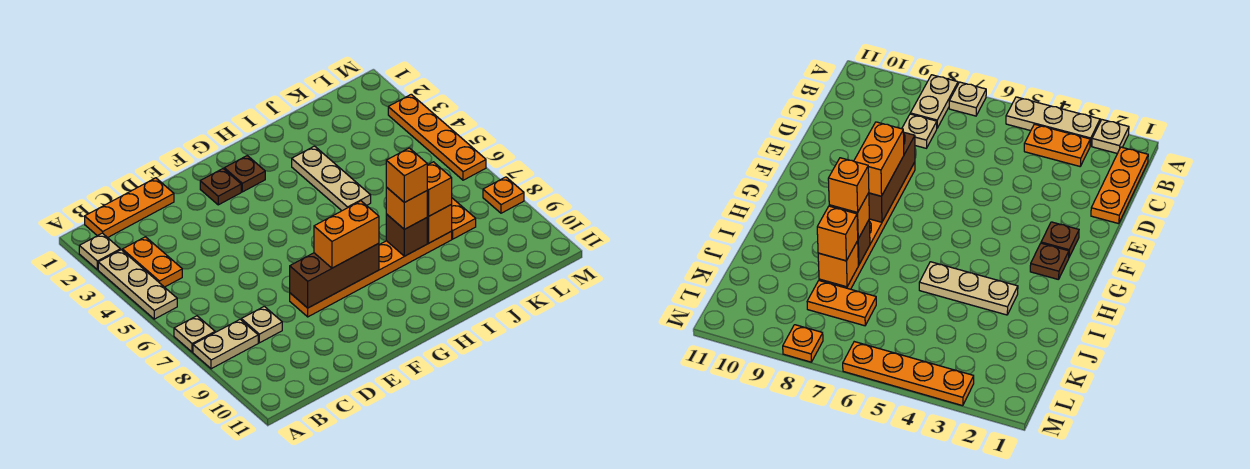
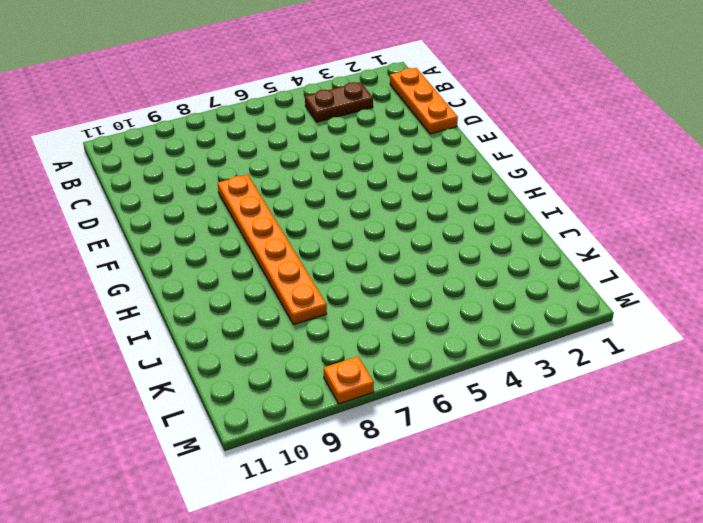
brown 1x2 plate [305,82,373,122] -> orange 1x2 plate [122,237,182,287]
none -> tan 1x1 plate [79,233,120,270]
none -> tan 1x3 plate [98,250,177,319]
none -> tan 1x1 plate [174,316,215,352]

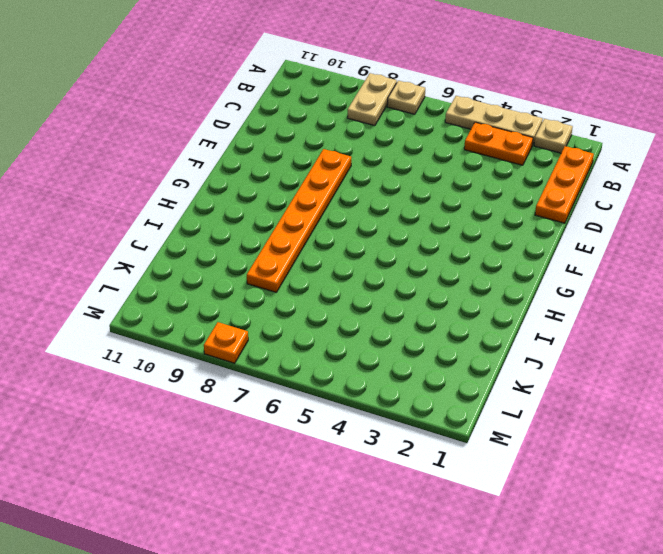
none -> tan 1x1 plate [241,306,282,343]
none -> brown 1x1 plate [200,169,241,205]
none -> brown 1x1 plate [224,156,265,192]

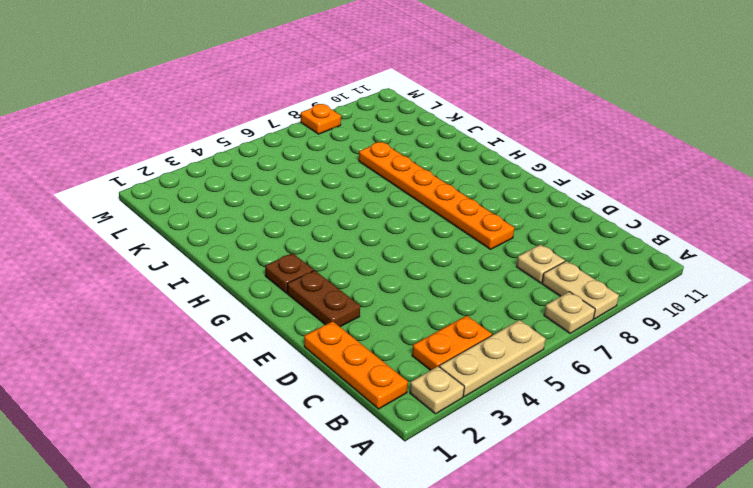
brown 1x2 plate [287,270,360,327] -> brown 1x1 plate [200,169,241,205]
none -> tan 1x3 plate [292,146,371,211]
none -> orange 1x2 plate [451,198,476,239]
none -> orange 1x4 plate [388,94,486,180]

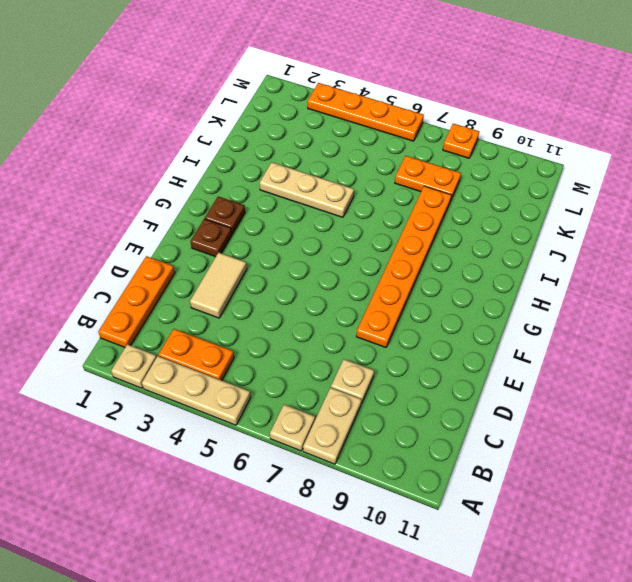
tan 1x2 tile [190,252,247,318] -> none
none -> brown 1x3 brick [290,243,379,308]
none -> brown 1x1 brick [386,214,427,256]
none -> orange 1x1 brick [427,204,452,243]

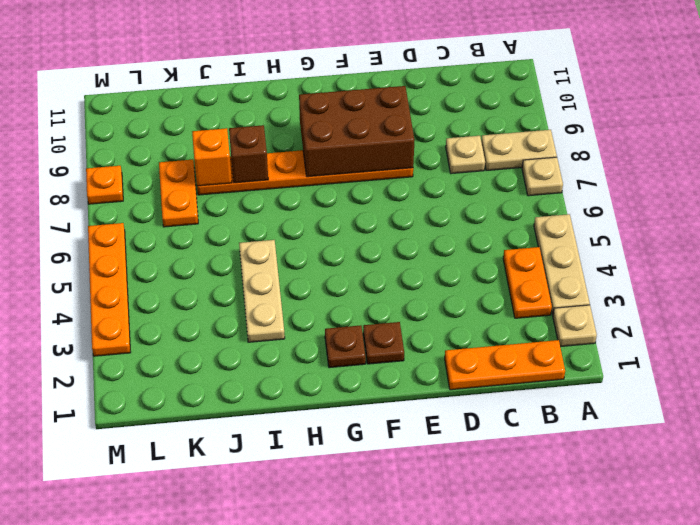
brown 2x3 brick [299,86,414,177] -> brown 1x3 brick [290,243,379,308]
none -> orange 1x2 brick [314,201,379,268]
none -> orange 1x1 brick [386,187,427,229]
none -> orange 1x1 brick [427,162,452,216]

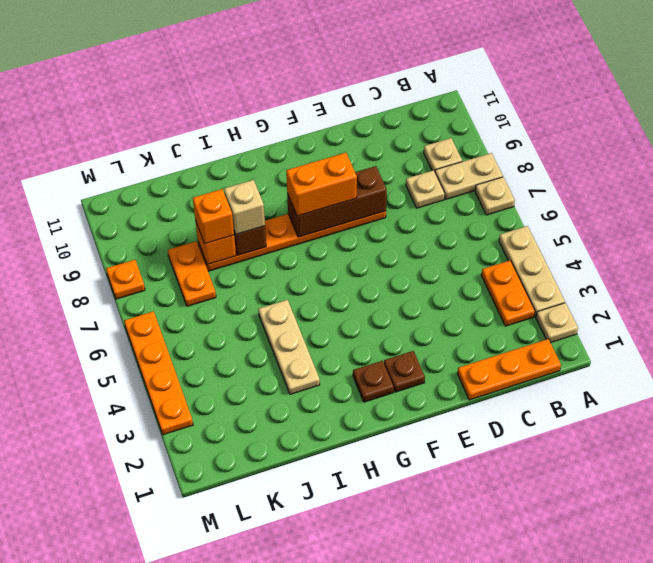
tan 1x1 plate [424,138,462,171] -> none
tan 1x1 brick [224,180,265,234] -> orange 1x1 brick [386,187,427,229]
none -> orange 1x1 brick [386,148,427,202]

